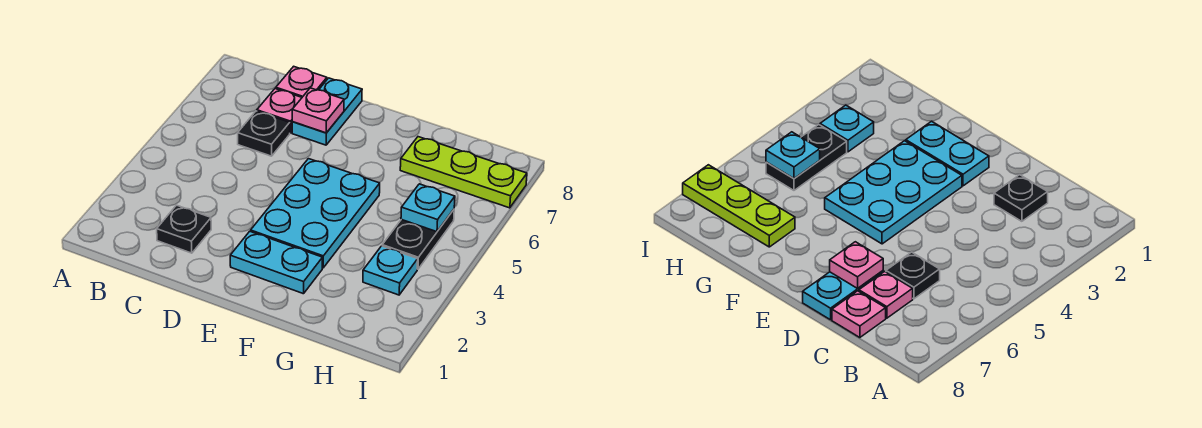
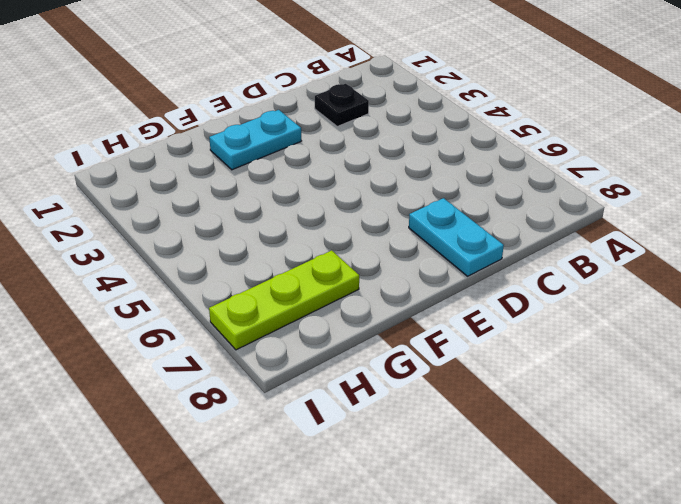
none -> black 1x1 plate [238,111,290,156]
none -> pink 1x1 plate [257,89,302,133]
none -> pink 1x1 plate [276,66,327,97]

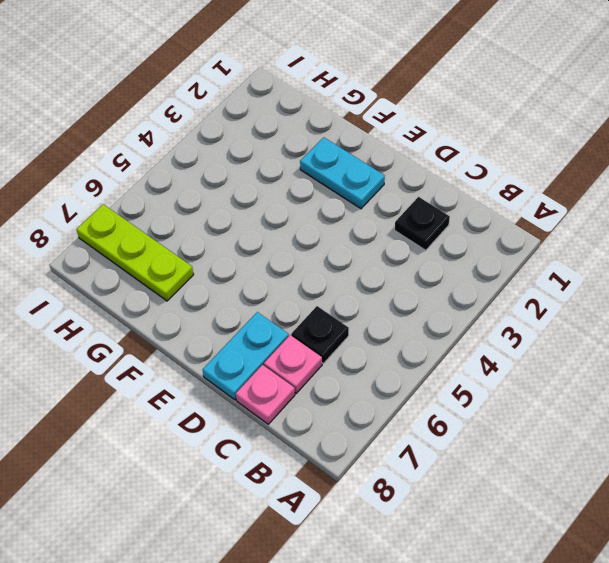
none -> cyan 2x3 plate [251,159,380,268]
none -> cyan 1x1 plate [363,246,418,295]
none -> black 1x2 plate [382,210,454,269]

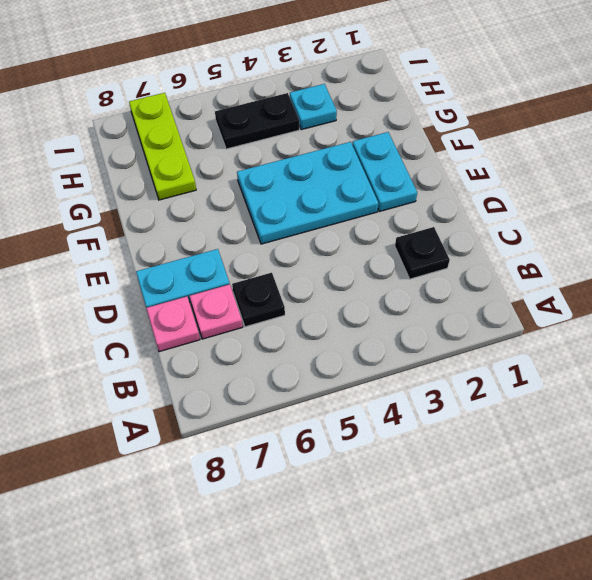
none -> pink 1x1 plate [292,88,344,133]
none -> cyan 1x1 plate [401,184,455,232]

